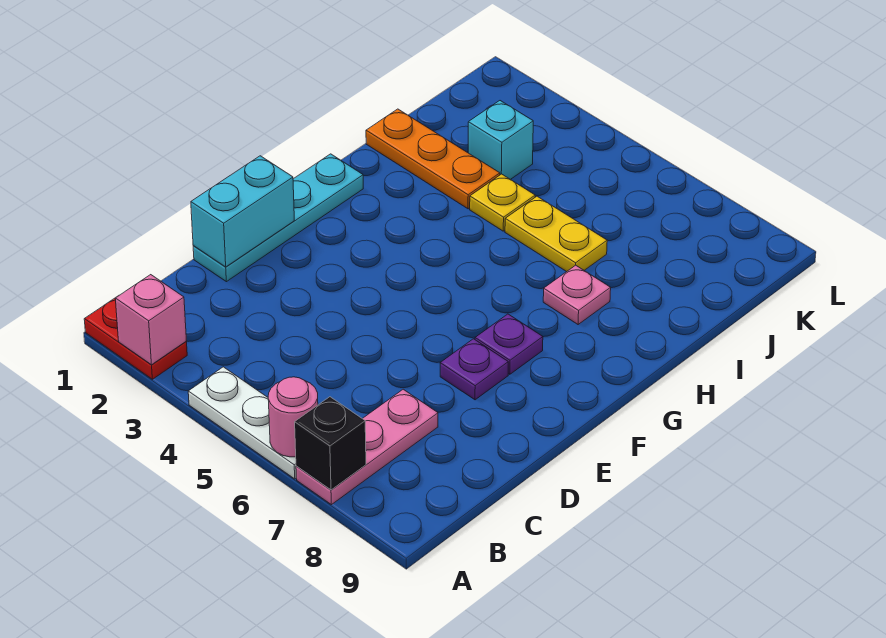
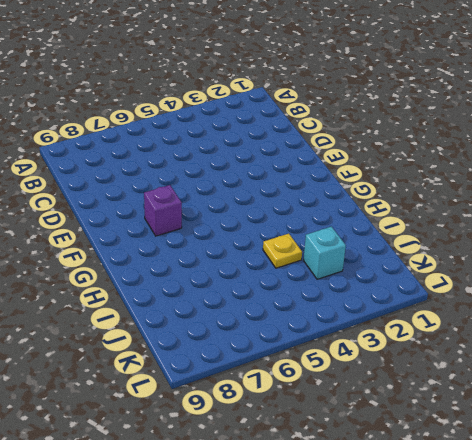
purple 1x1 brick [144,185,182,236] -> purple 1x1 plate [475,314,543,374]
none -> red 1x2 plate [84,296,187,379]
none -> white 1x3 plate [188,367,296,479]
none -> pink 1x3 plate [296,389,438,505]

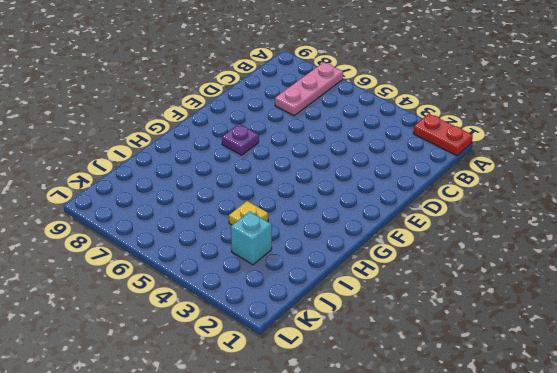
none -> white 1x3 plate [188,367,296,479]
none -> cyan 1x4 plate [193,154,363,282]
none -> purple 1x1 plate [440,339,508,400]

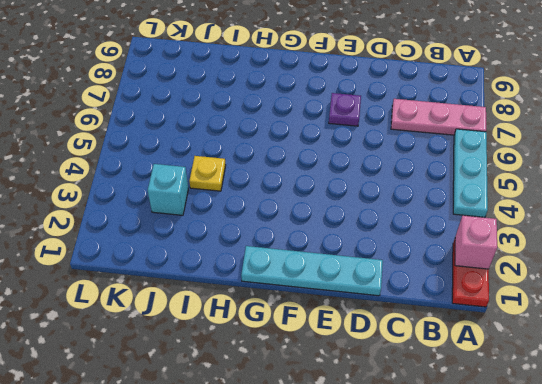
cyan 1x3 plate [453,129,488,217] -> white 1x3 plate [188,367,296,479]
none -> purple 1x1 plate [475,314,543,374]
none -> pink 1x1 plate [543,265,611,324]
none -> orange 1x3 plate [366,109,500,209]

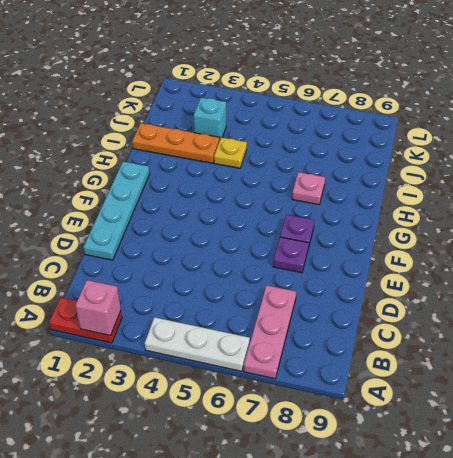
none -> yellow 1x2 plate [505,196,607,272]
none -> pink 1x1 round brick [268,377,318,457]
none -> black 1x1 brick [295,397,366,490]

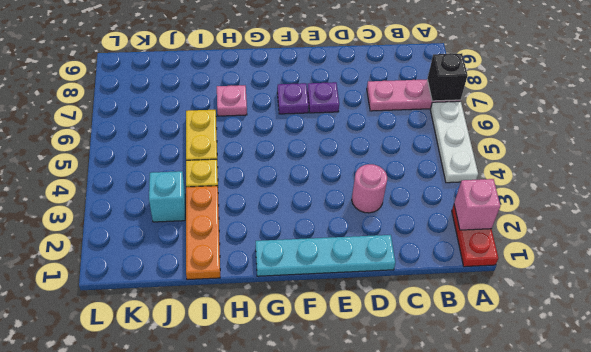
pink 1x1 round brick [352,164,387,213] -> pink 1x1 round brick moved to [268,377,318,457]
none -> cyan 1x2 brick [191,156,294,267]

